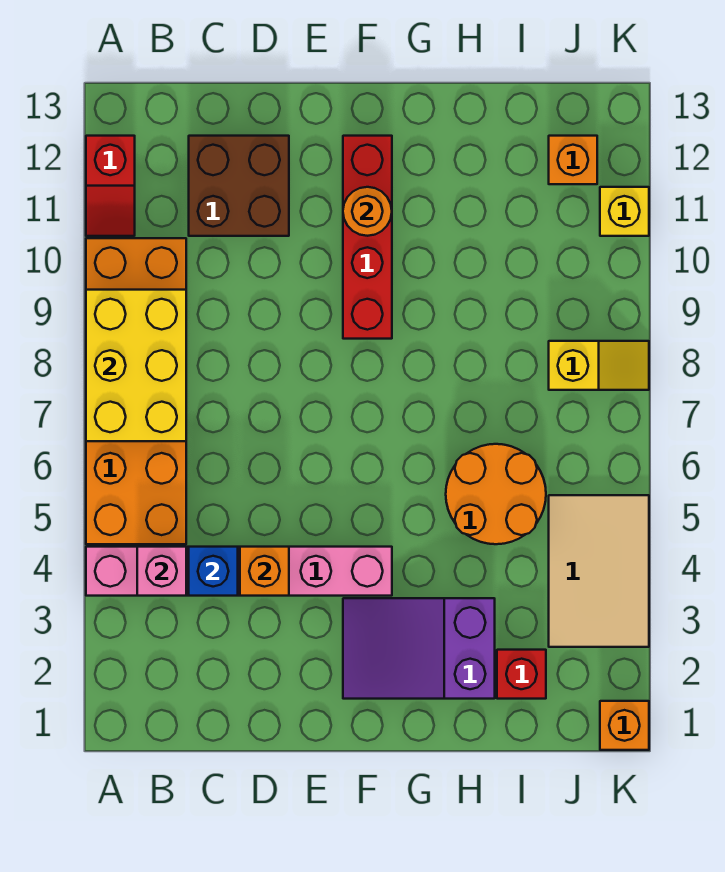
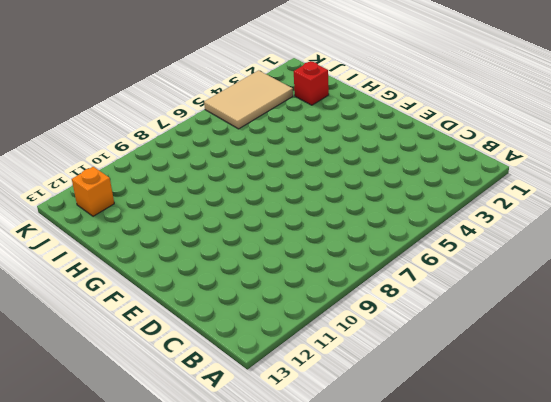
none -> pink 1x6 brick [86,547,392,596]
none -> orange 2x6 brick [86,238,186,544]
none -> red 1x2 slope [86,136,135,236]

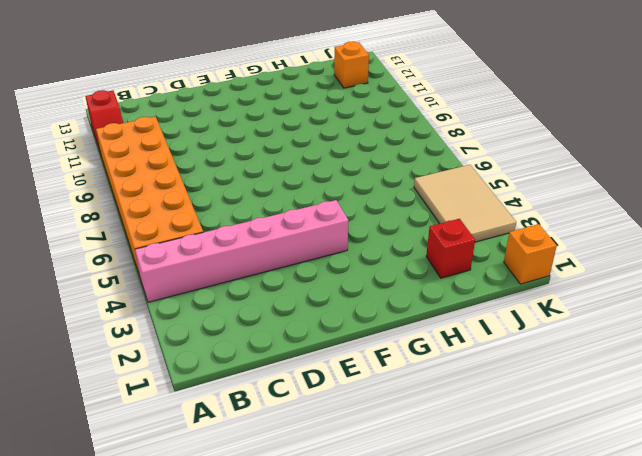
none -> brown 2x2 brick [189,136,289,236]
none -> purple 2x3 slope [343,598,495,699]
none -> red 1x4 brick [343,136,392,339]

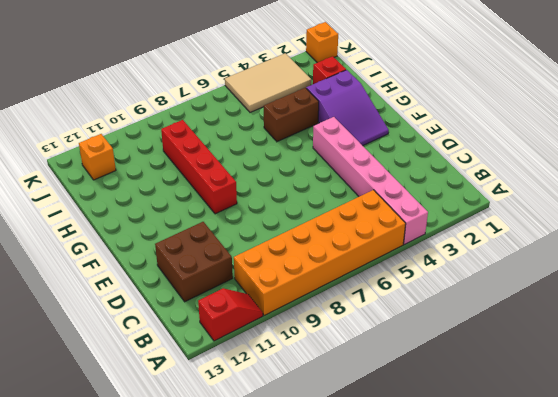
red 1x4 brick [161,120,237,214] -> red 1x4 brick turned to [343,136,392,339]
brown 1x2 brick [264,88,319,142] -> orange 2x2 round brick [446,444,546,544]
none -> yellow 1x2 slope [549,341,649,390]
none -> yellow 1x1 brick [600,187,649,236]
none -> yellow 2x3 brick [86,290,186,441]

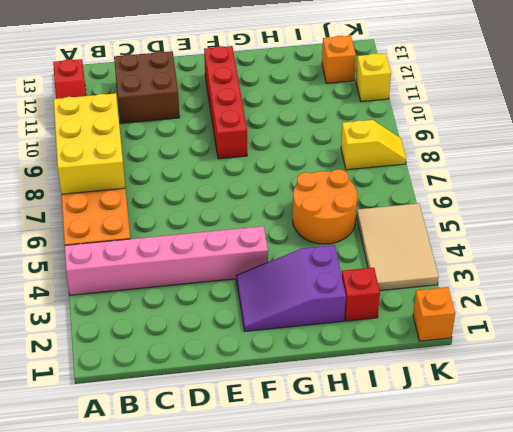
none -> pink 1x1 brick [137,547,186,596]
none -> blue 1x1 brick [189,547,238,596]
none -> orange 1x1 brick [240,547,289,596]

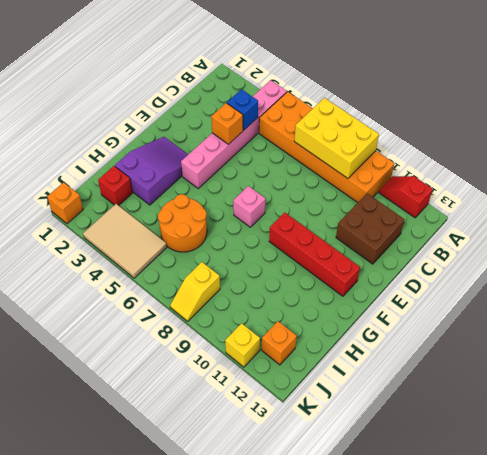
pink 1x1 brick [233,186,265,227] -> pink 1x1 brick moved to [137,547,186,596]
none -> orange 1x1 round brick [343,187,392,236]

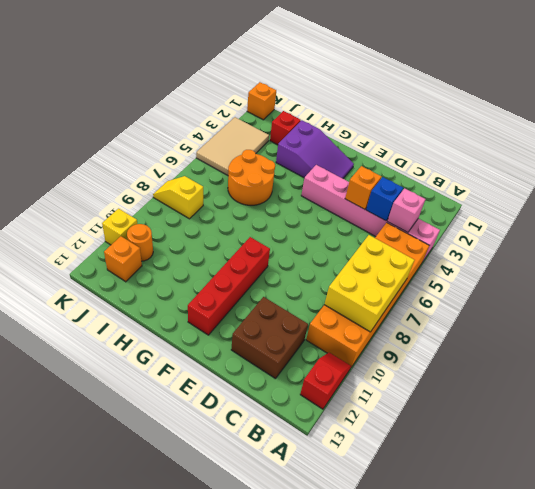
orange 1x1 round brick [127,224,153,261] -> orange 1x1 round brick moved to [343,187,392,236]

